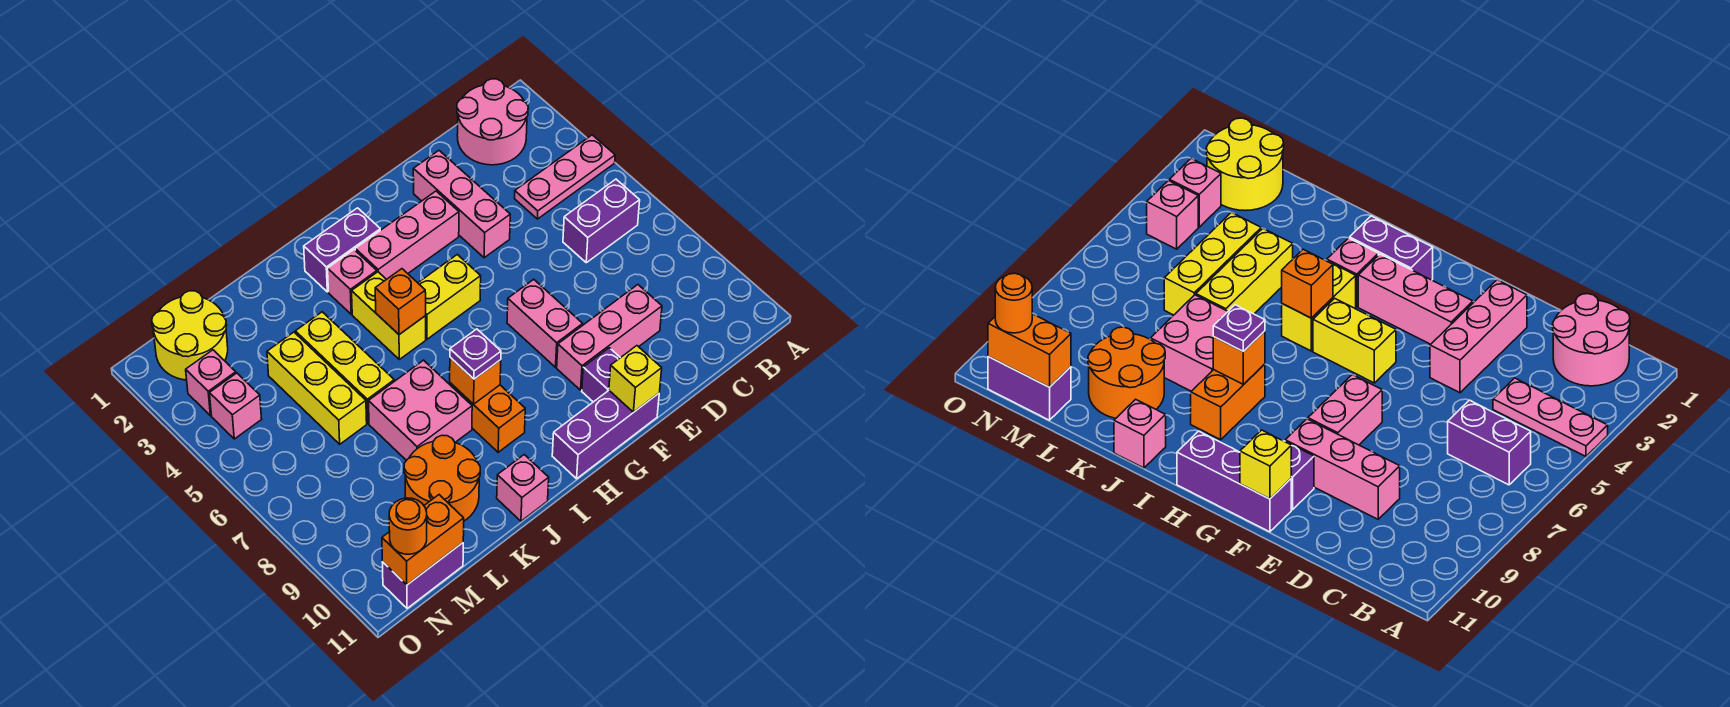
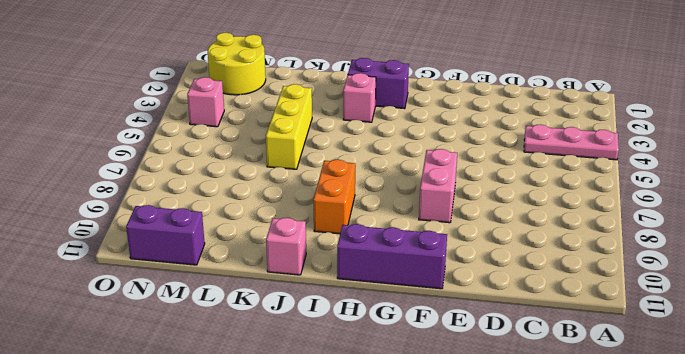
none -> pink 2x2 round brick [457,79,528,165]
none -> purple 1x2 brick [563,179,640,263]
none -> pink 1x3 brick [557,285,662,390]

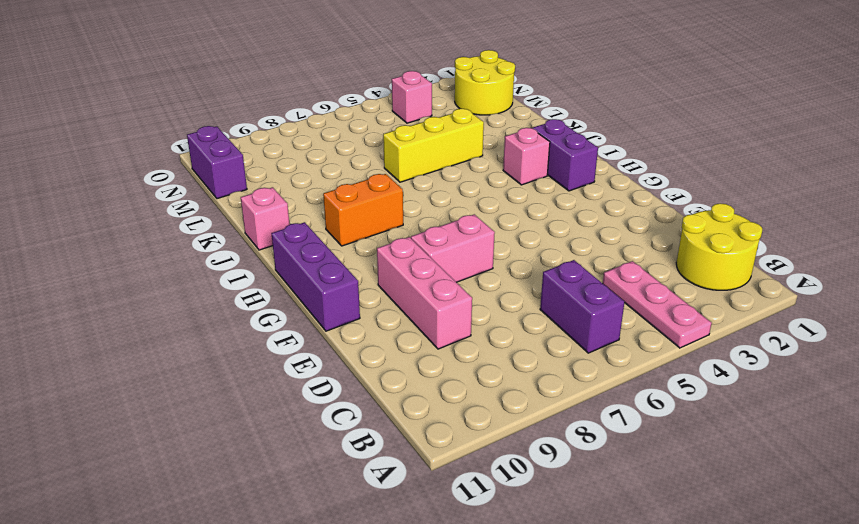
yellow 2x2 round brick [676,203,762,290] -> pink 2x2 round brick [457,79,528,165]
none -> pink 1x3 brick [413,151,510,258]
none -> pink 1x3 brick [355,191,459,279]
none -> purple 1x1 brick [582,348,620,402]

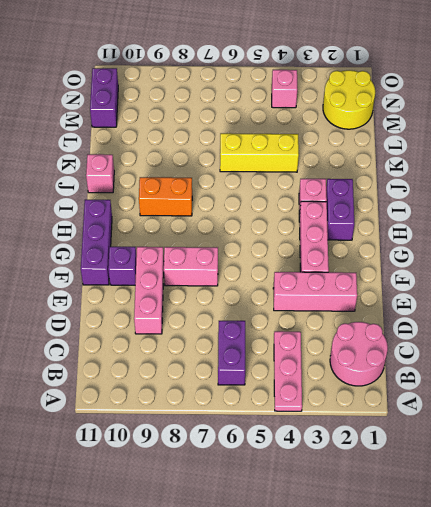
none -> yellow 1x2 brick [418,255,481,339]
none -> yellow 1x2 brick [352,272,426,359]
none -> pink 2x2 brick [369,360,472,460]

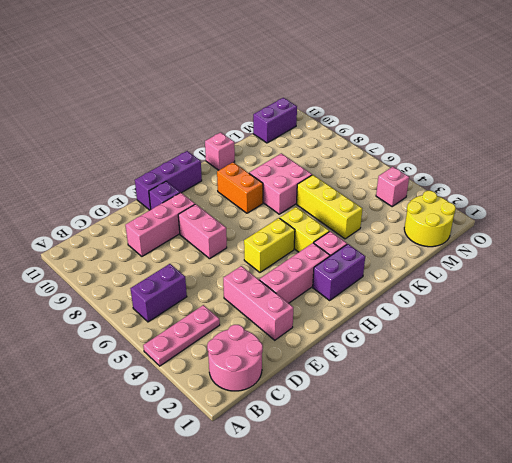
none -> orange 2x2 round brick [404,435,480,521]
none -> yellow 1x3 brick [267,332,367,444]
none -> pink 1x1 brick [186,350,236,416]

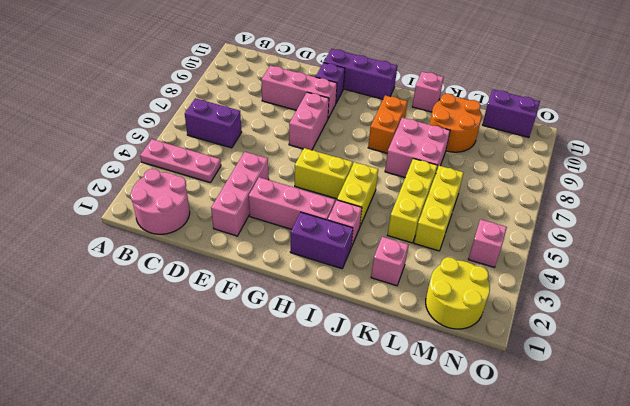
pink 1x1 brick [371,237,409,286] -> pink 1x1 brick moved to [186,350,236,416]
none -> yellow 1x1 brick [609,346,662,412]
none -> orange 1x1 brick [375,269,426,335]
none -> orange 1x1 brick [450,357,501,404]

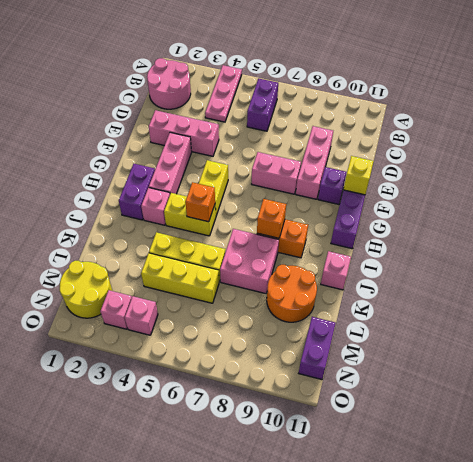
none -> orange 1x2 brick [382,495,464,585]
none -> purple 1x1 plate [450,329,501,379]
none -> orange 1x1 round brick [389,498,427,554]

